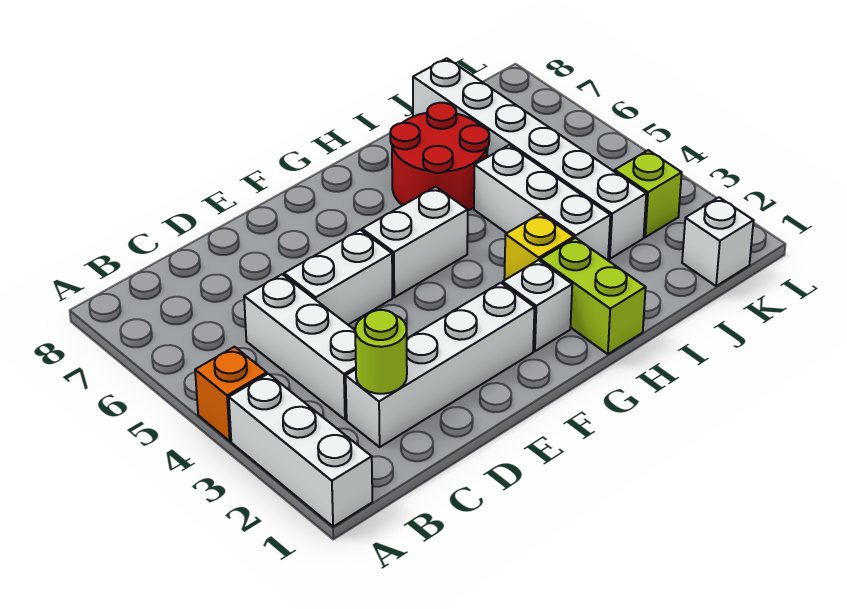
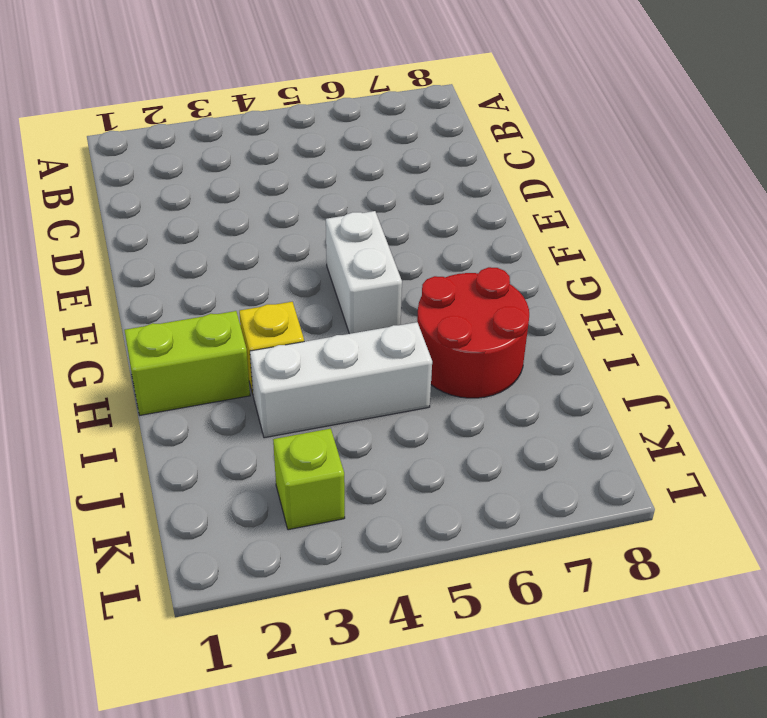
none -> white 1x3 brick [229,374,372,527]
none -> orange 1x1 brick [195,347,267,441]
none -> white 1x4 brick [346,283,535,447]

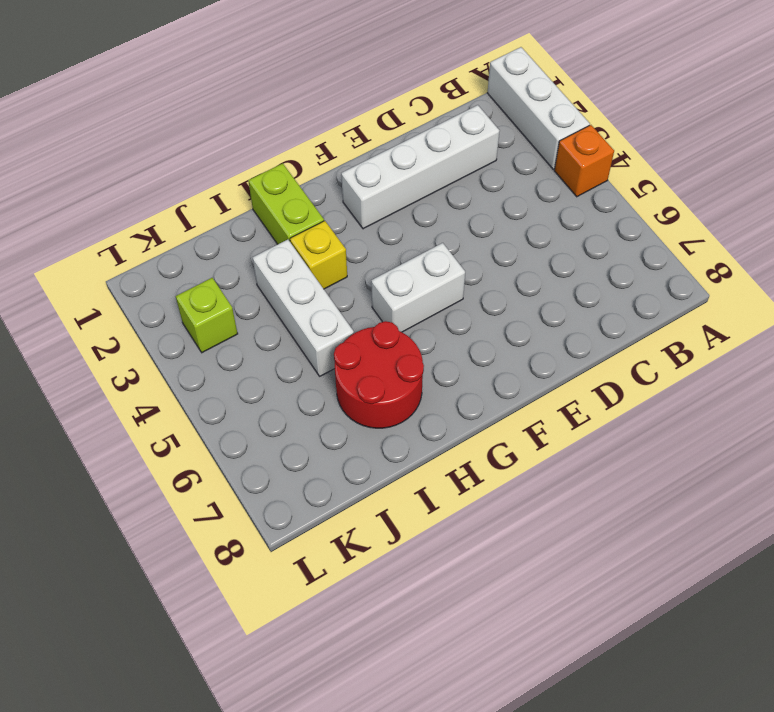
none -> white 1x3 brick [244,274,356,420]
none -> white 1x2 brick [284,230,392,325]
none -> white 1x1 brick [503,260,572,351]

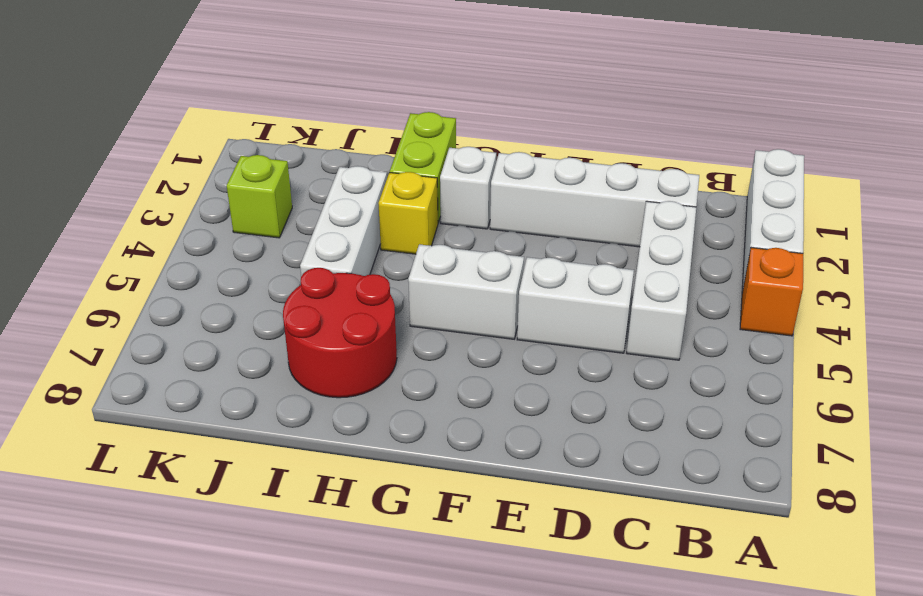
none -> white 1x6 brick [413,58,646,259]
none -> white 1x1 brick [682,197,754,286]
none -> lime 1x1 round brick [355,310,407,394]

